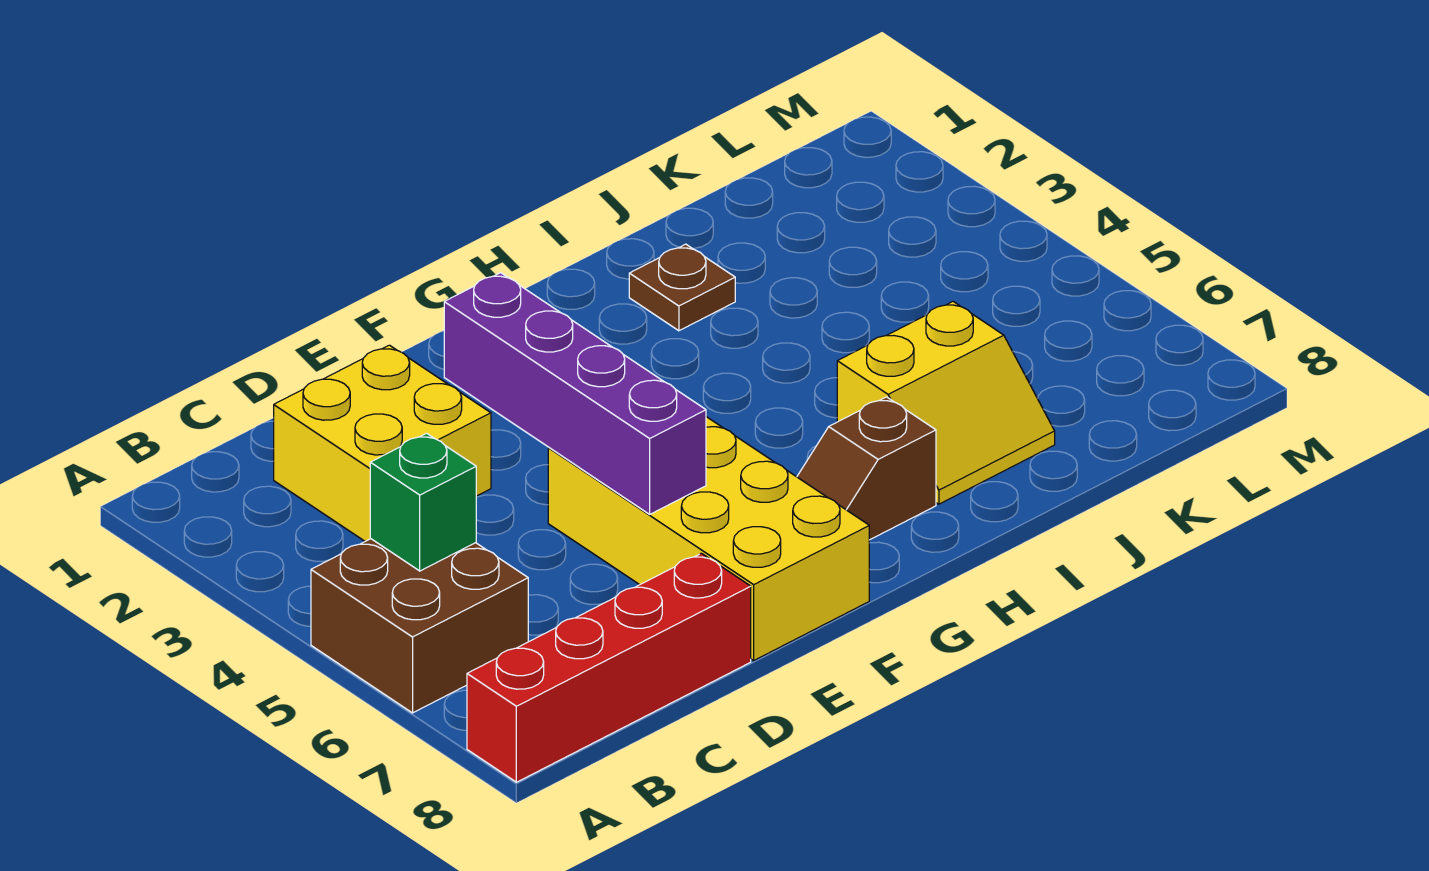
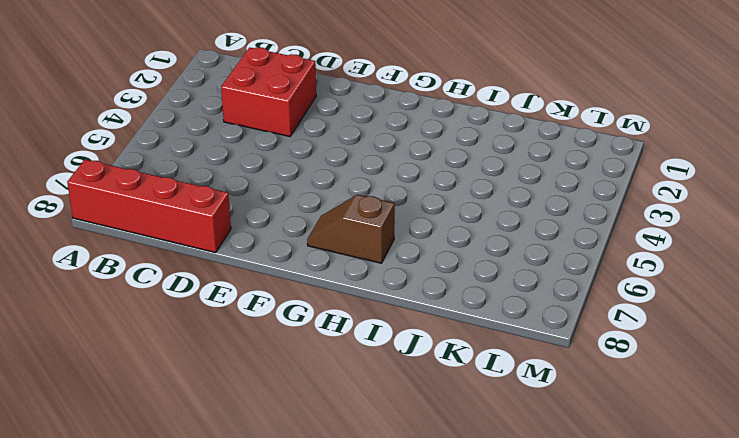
red 2x2 brick [221,47,316,136] -> yellow 2x2 brick [274,345,491,541]
none -> brown 2x2 brick [311,539,528,713]
none -> yellow 2x4 brick [548,417,869,660]

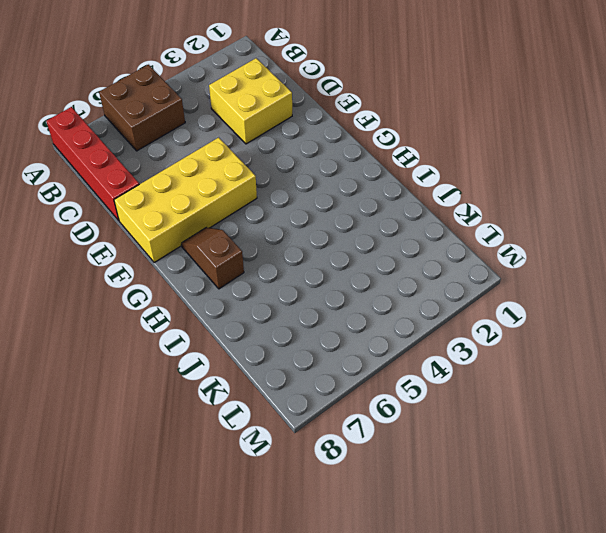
none -> brown 1x1 plate [629,244,735,331]
none -> yellow 2x2 slope [837,302,1055,504]

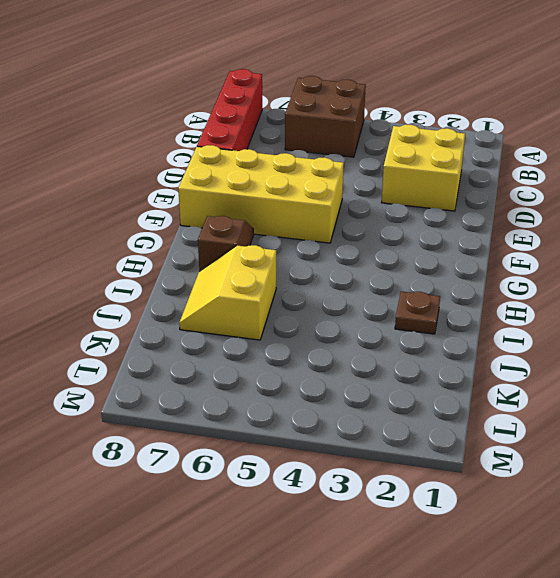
none -> green 1x1 brick [370,433,476,571]
none -> purple 1x4 brick [444,273,706,514]

